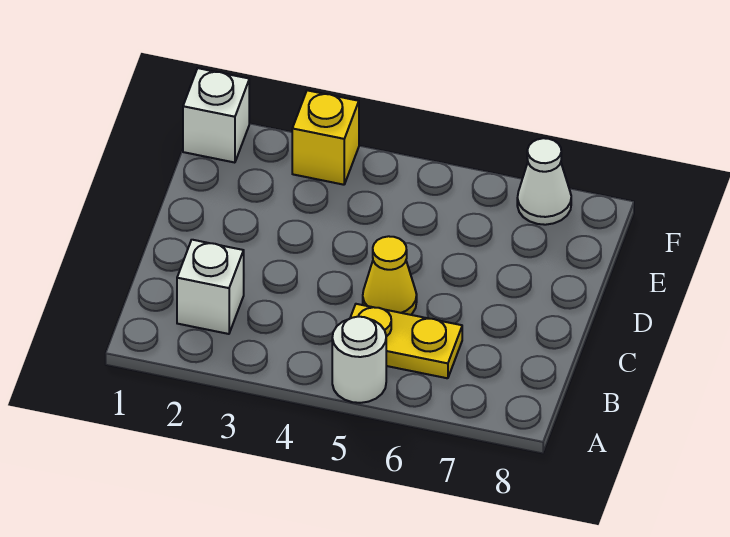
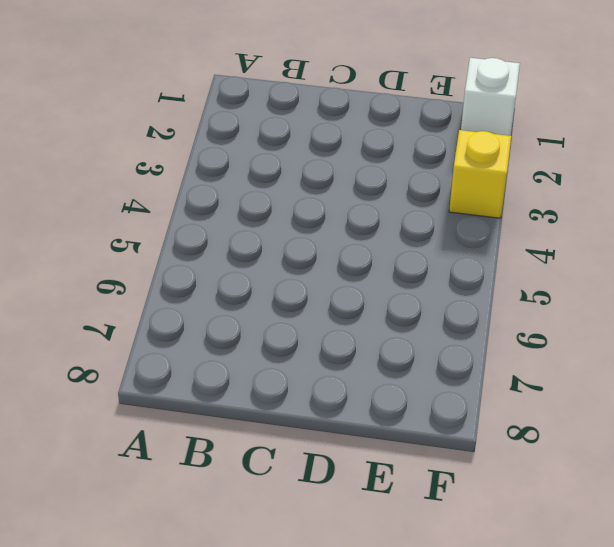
none -> white 1x1 round brick [332,317,386,403]
none -> white 1x1 brick [177,240,244,334]

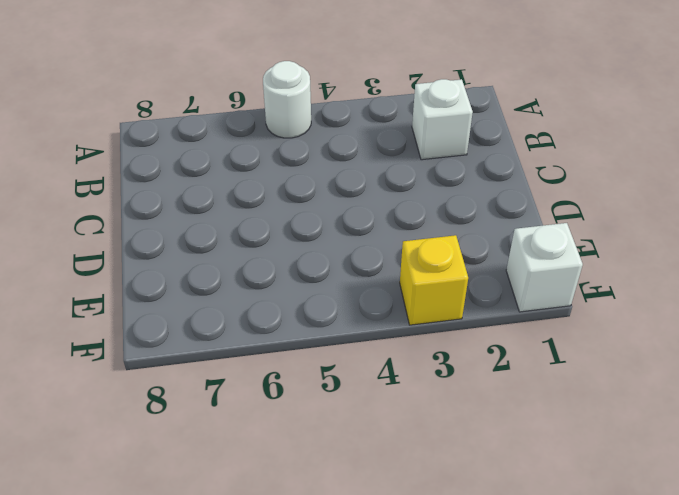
none -> yellow 1x2 plate [350,304,462,378]
none -> yellow 1x1 cone [363,236,417,315]

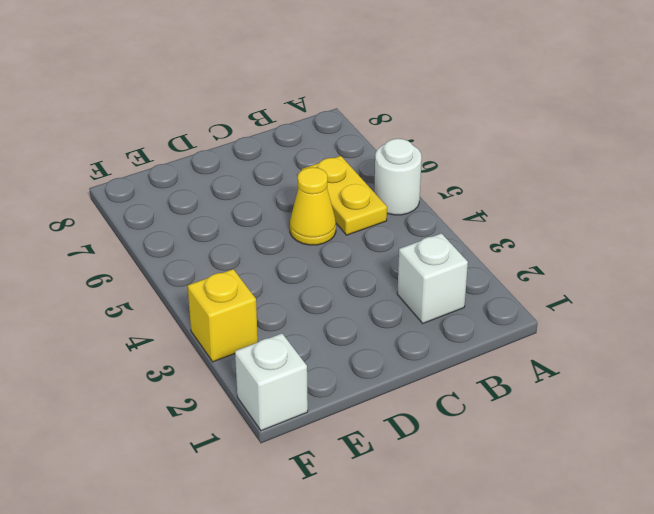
none -> white 1x1 cone [517,138,571,225]

